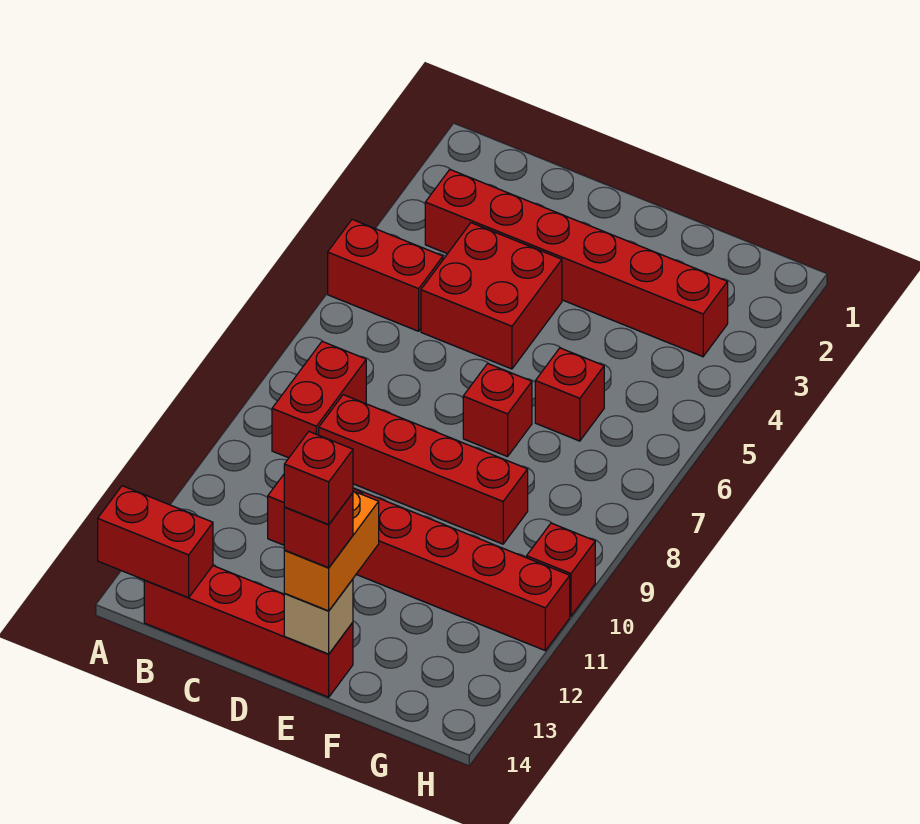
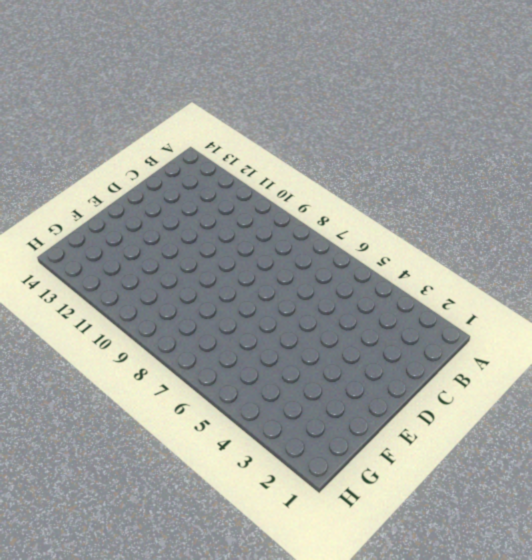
none -> red 1x2 brick [328,220,443,331]
none -> red 1x6 brick [425,170,728,357]
none -> red 1x2 brick [272,342,366,458]

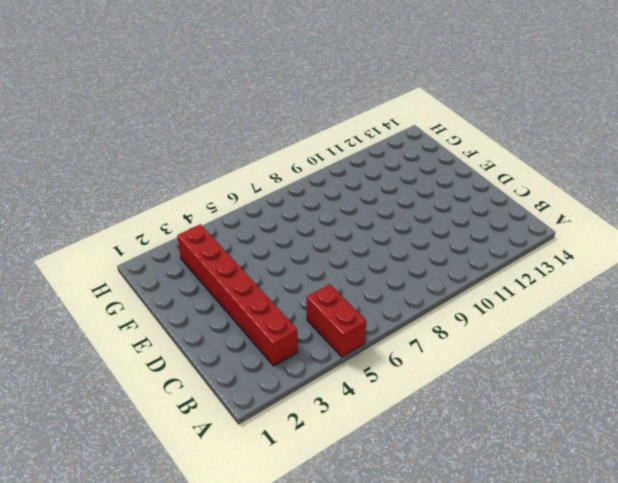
none -> red 1x2 brick [272,342,366,458]
none -> red 1x4 brick [144,566,353,697]
none -> red 2x2 brick [421,223,562,369]

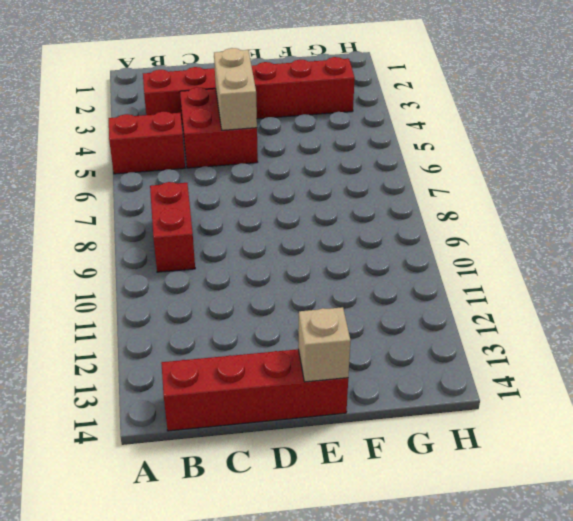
tan 1x2 brick [214,48,257,130] -> none
none -> red 1x4 brick [319,395,528,544]
none -> red 1x6 brick [268,475,570,650]
none -> red 1x1 brick [463,364,532,457]

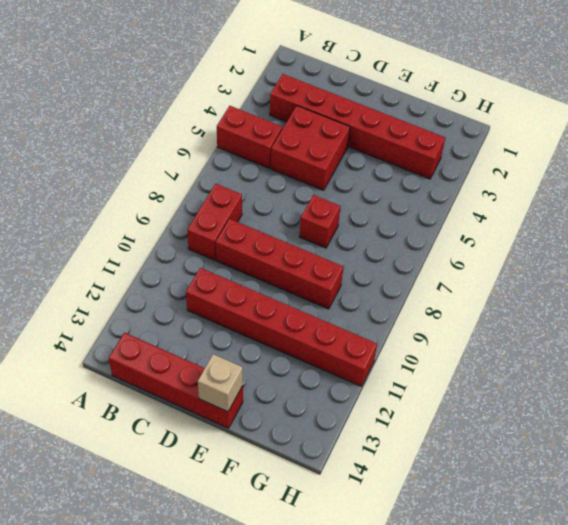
none -> red 1x1 brick [535,348,604,441]
none -> red 1x1 brick [527,523,595,616]
none -> red 1x2 brick [98,486,213,598]

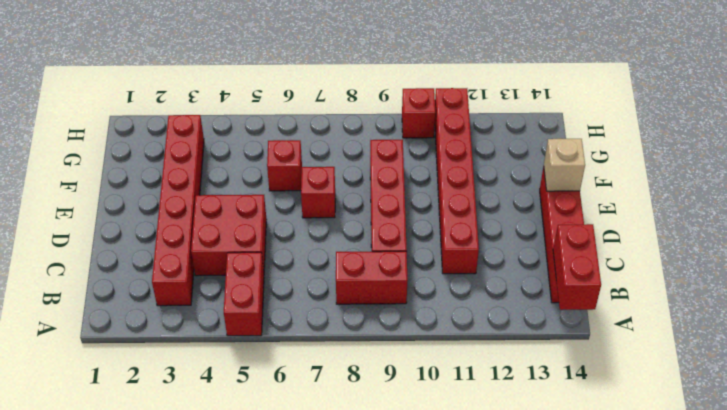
none -> orange 1x2 brick [284,491,379,611]
none -> red 1x1 brick [284,493,353,568]
none -> red 1x1 brick [284,432,353,524]

